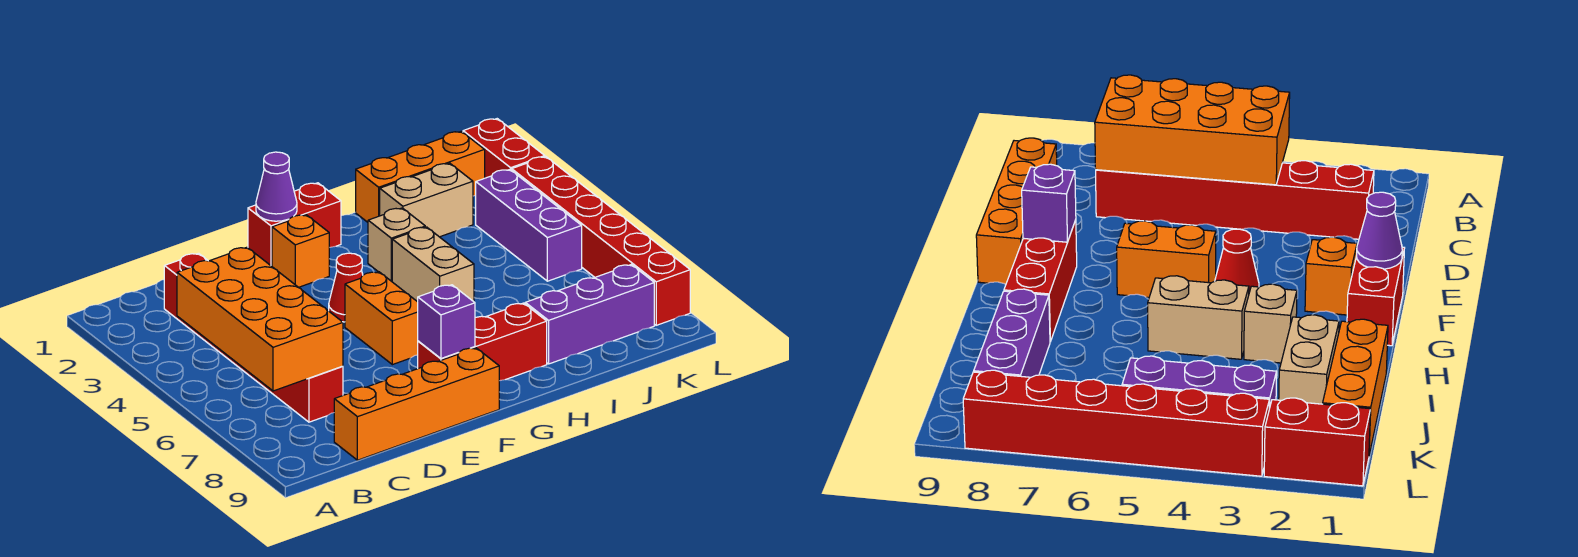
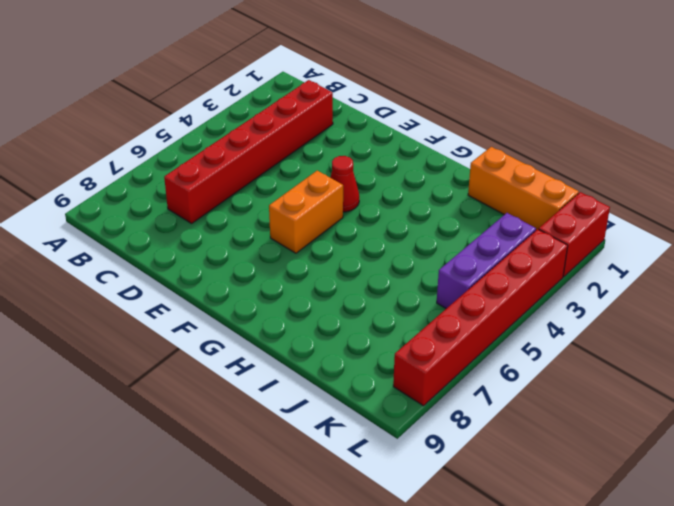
none -> orange 1x4 brick [334,348,499,460]
none -> red 1x2 brick [248,183,341,266]
none -> orange 1x1 brick [272,215,329,287]

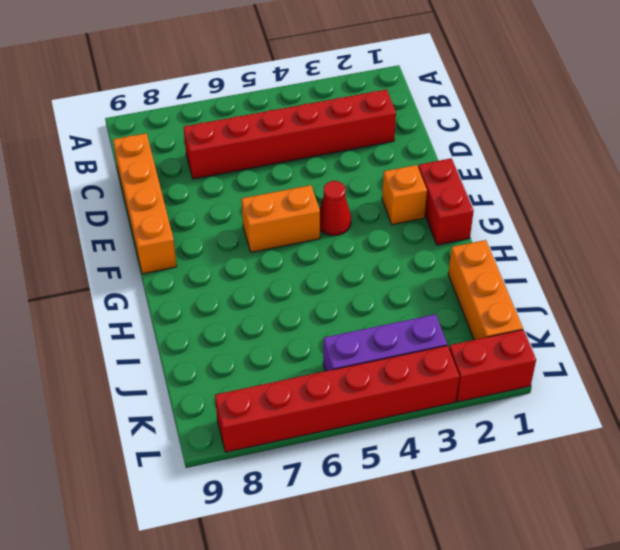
none -> red 1x3 brick [418,303,547,381]
none -> tan 1x1 brick [368,208,425,281]
none -> tan 1x2 brick [392,227,474,302]

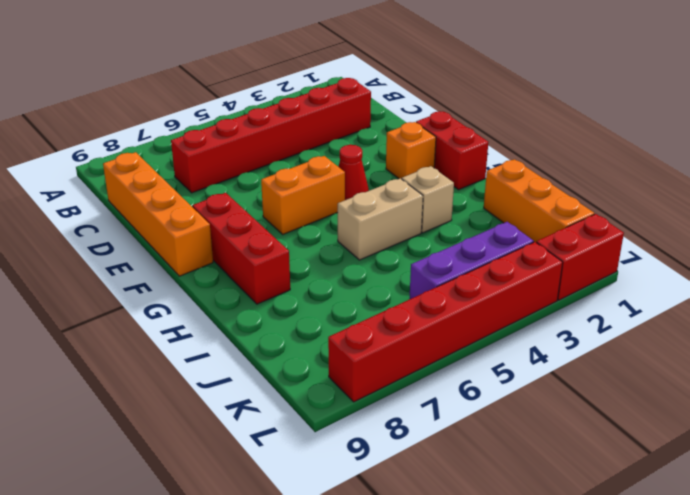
none -> tan 1x2 brick [380,163,473,237]
none -> purple 1x3 brick [525,265,654,364]
none -> orange 2x4 brick [177,247,343,391]

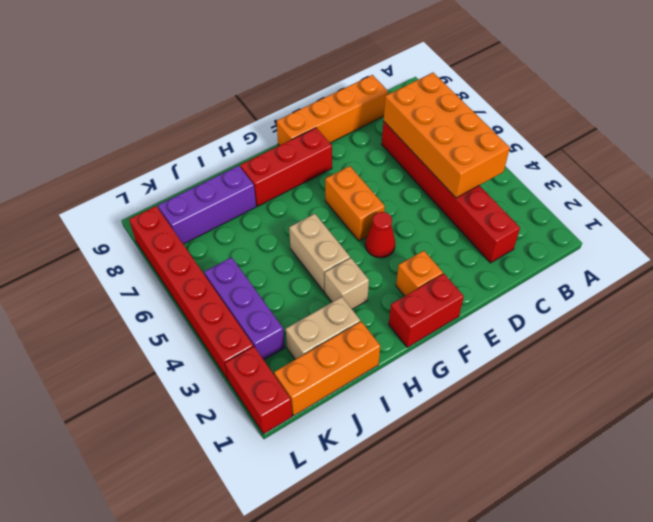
none -> purple 1x1 cone [256,152,297,221]
none -> purple 1x1 brick [418,285,475,358]

